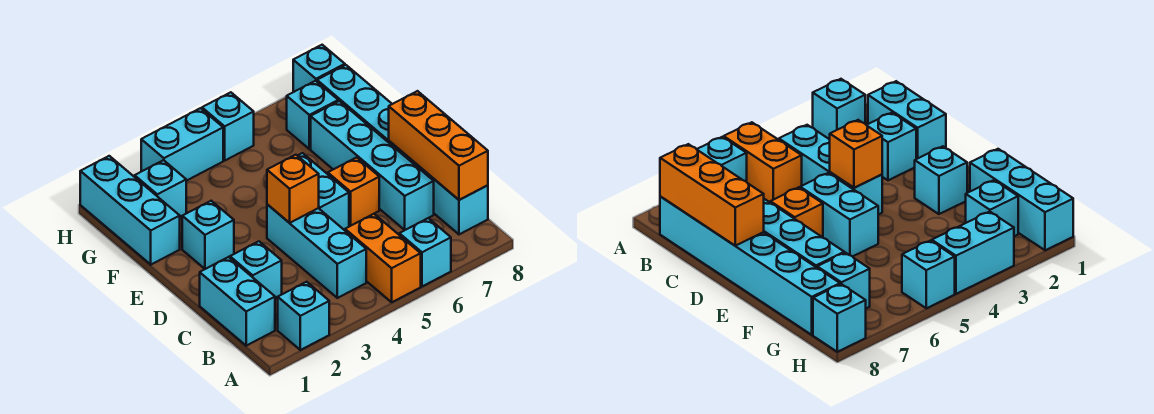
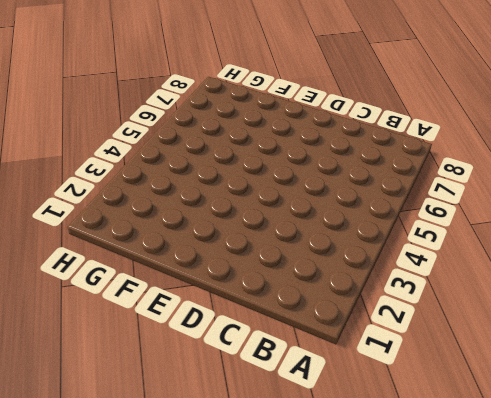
none -> cyan 1x1 brick [278,282,329,350]
none -> orange 1x2 brick [345,214,421,302]
none -> cyan 1x1 brick [399,218,451,286]

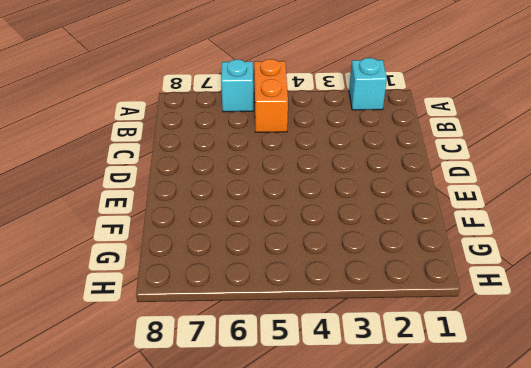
none -> cyan 1x2 brick [200,257,275,346]
none -> cyan 1x3 brick [267,204,366,298]
none -> cyan 1x6 brick [317,65,488,234]

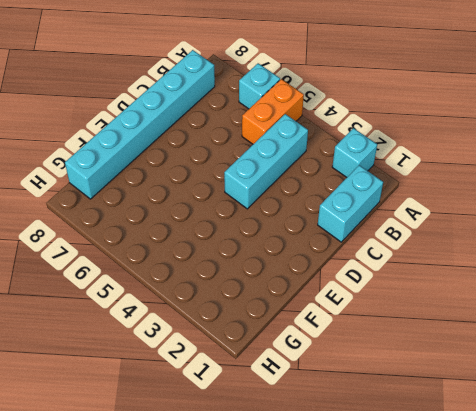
none -> cyan 1x1 brick [230,241,282,298]
none -> cyan 1x4 brick [311,101,434,230]
none -> cyan 1x2 brick [298,153,349,229]

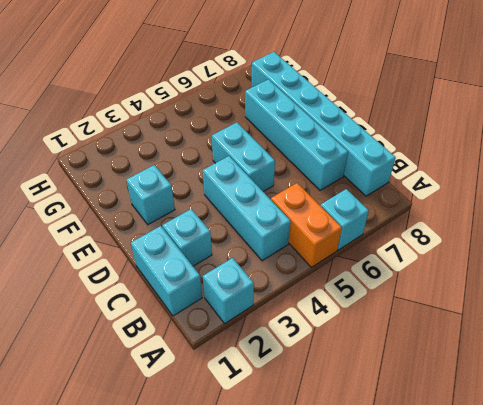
none -> orange 1x1 brick [328,157,379,226]
none -> cyan 1x3 brick [80,156,180,265]
none -> cyan 1x1 brick [135,160,186,217]

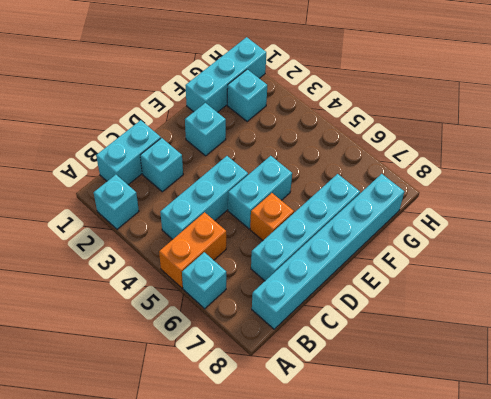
none -> cyan 1x1 brick [287,81,338,149]
none -> cyan 1x2 brick [141,108,223,181]
none -> cyan 1x1 brick [202,92,254,160]

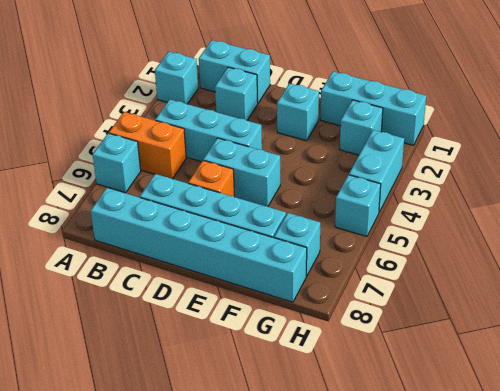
none -> cyan 1x1 brick [293,45,345,92]
none -> orange 1x3 brick [389,91,488,200]
none -> orange 1x1 brick [267,155,319,223]

